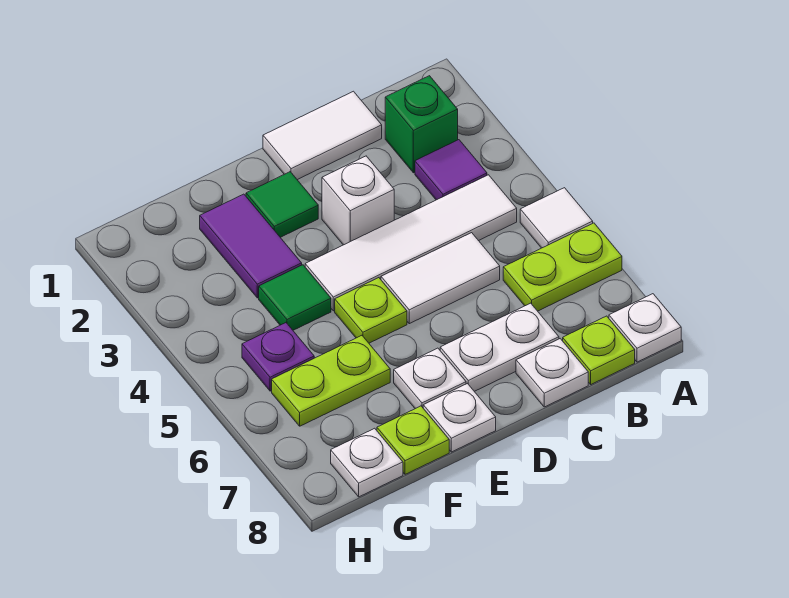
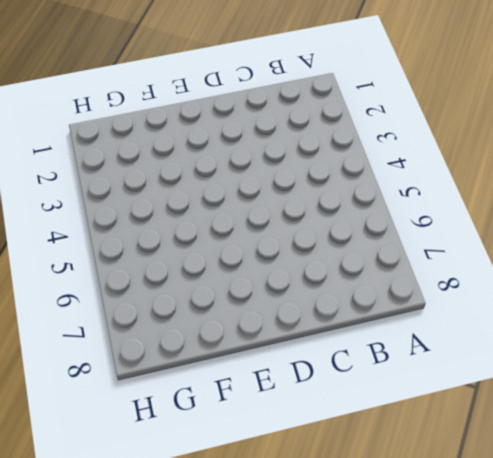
none -> white 1x1 tile [520,188,593,248]
none -> lime 1x2 plate [503,223,622,311]
none -> white 1x1 plate [609,294,681,362]

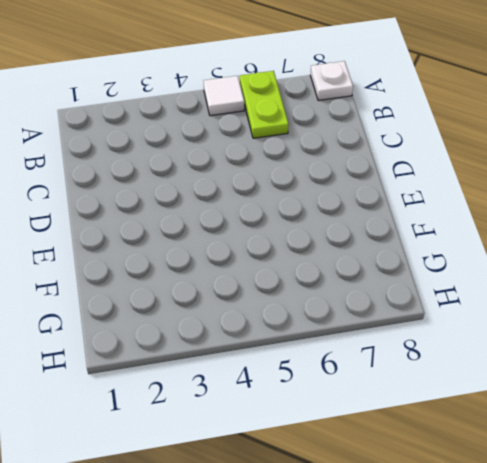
none -> green 1x1 brick [385,76,458,173]
none -> purple 1x1 tile [415,140,487,200]
none -> white 1x4 tile [305,175,517,311]

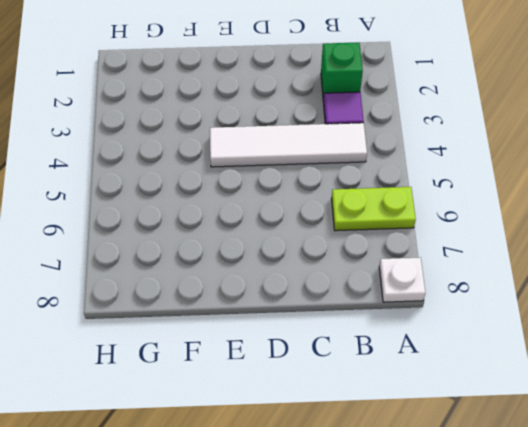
none -> white 1x1 tile [520,188,593,248]
none -> lime 1x1 plate [563,316,635,384]
none -> white 1x2 tile [263,91,382,180]

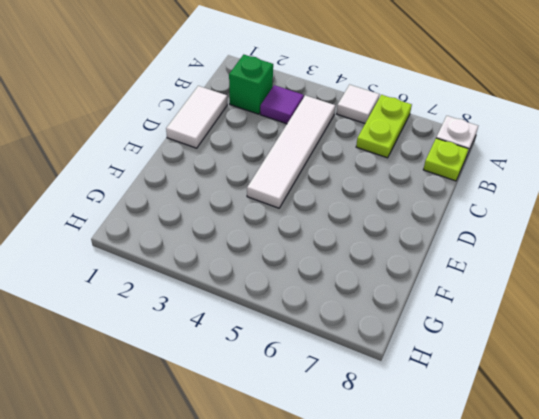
none -> white 1x2 tile [381,233,500,324]
none -> white 1x2 plate [440,303,559,391]
none -> white 1x1 plate [516,339,588,407]

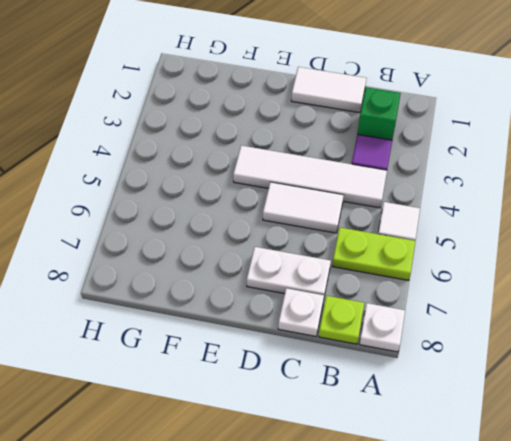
none -> white 1x1 brick [322,156,394,245]
none -> green 1x1 tile [246,172,318,237]
none -> lime 1x1 plate [335,278,407,343]

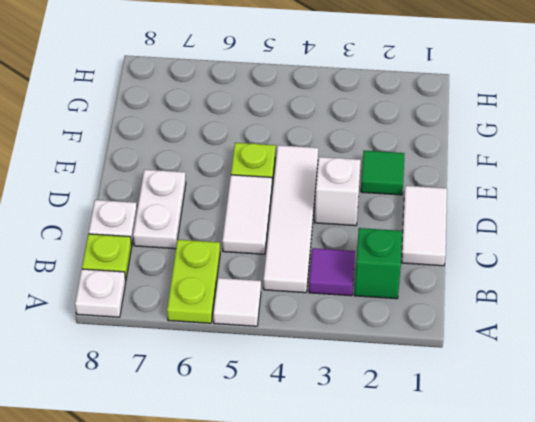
none -> white 1x1 plate [394,348,466,409]
none -> white 1x1 plate [423,384,496,452]
none -> purple 1x2 tile [200,194,302,298]

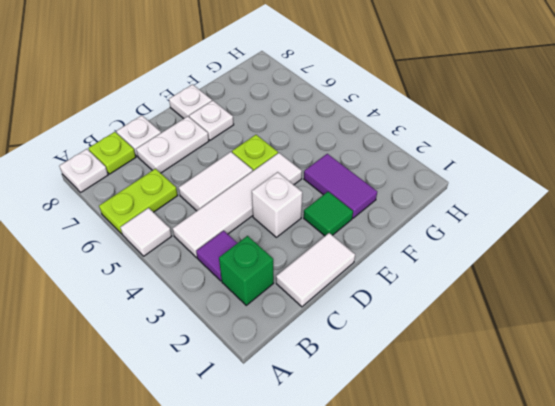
none -> green 1x1 tile [259,265,331,330]
none -> lime 1x2 plate [272,336,390,426]
none -> lime 1x1 plate [377,406,449,474]

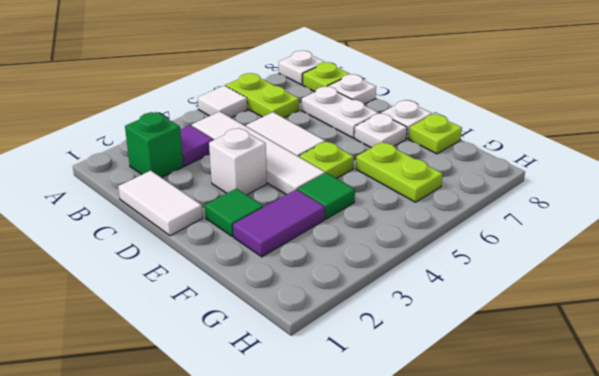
none -> purple 1x1 plate [242,323,314,391]
none -> white 1x1 plate [331,428,403,497]

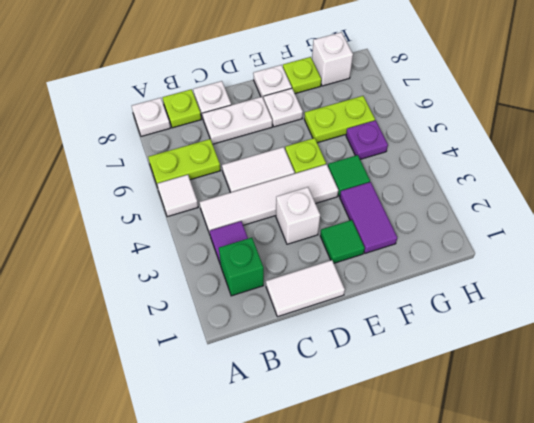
white 1x1 brick [312,32,353,86] -> white 1x1 plate [331,428,403,497]

